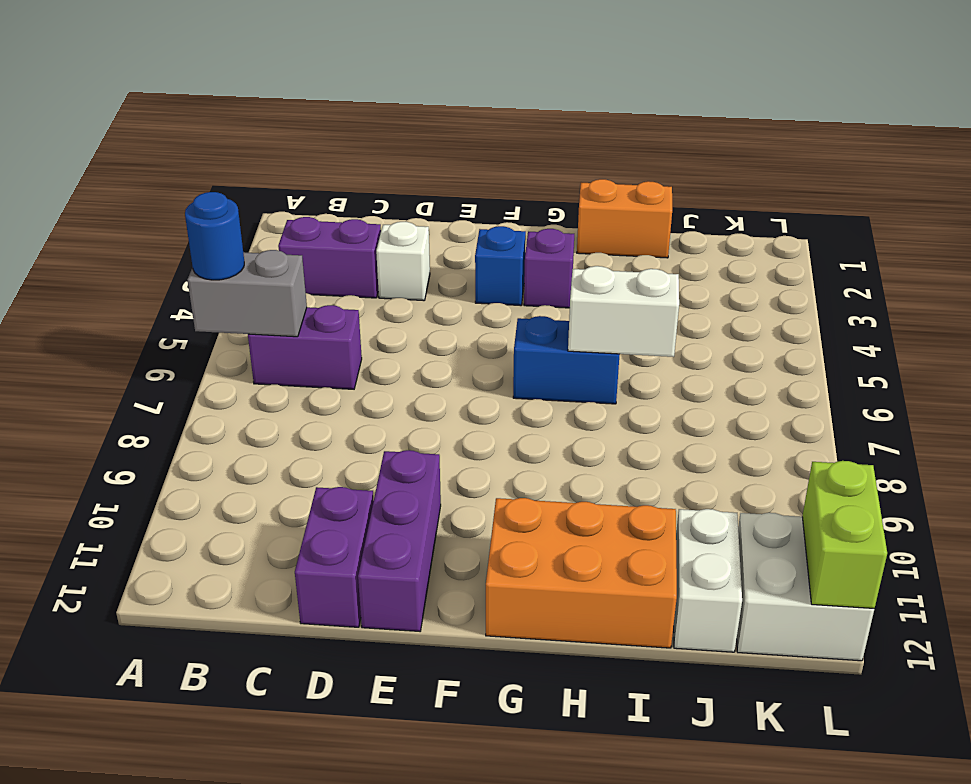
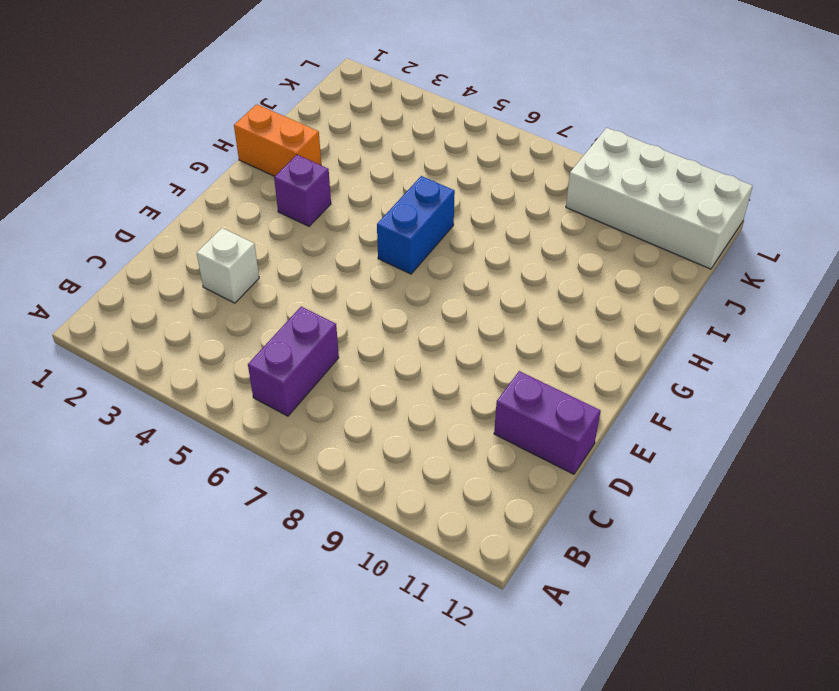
orange 1x2 brick [234,104,321,176] -> orange 1x2 brick turned to [577,179,672,258]
white 2x4 brick [566,128,752,269] -> white 2x2 brick [737,513,874,661]
none -> purple 1x2 brick [278,217,381,298]
none -> purple 1x3 brick [358,450,441,631]
none -> blue 1x1 brick [475,226,526,306]

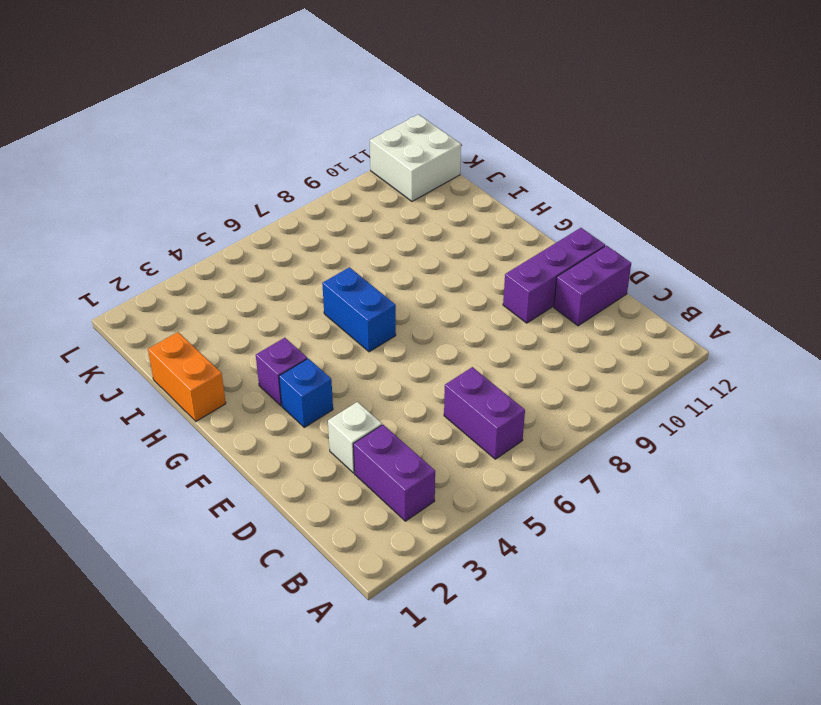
none -> orange 2x3 brick [486,498,677,648]
none -> white 1x2 brick [674,509,742,652]
none -> grey 1x2 brick [187,250,307,337]

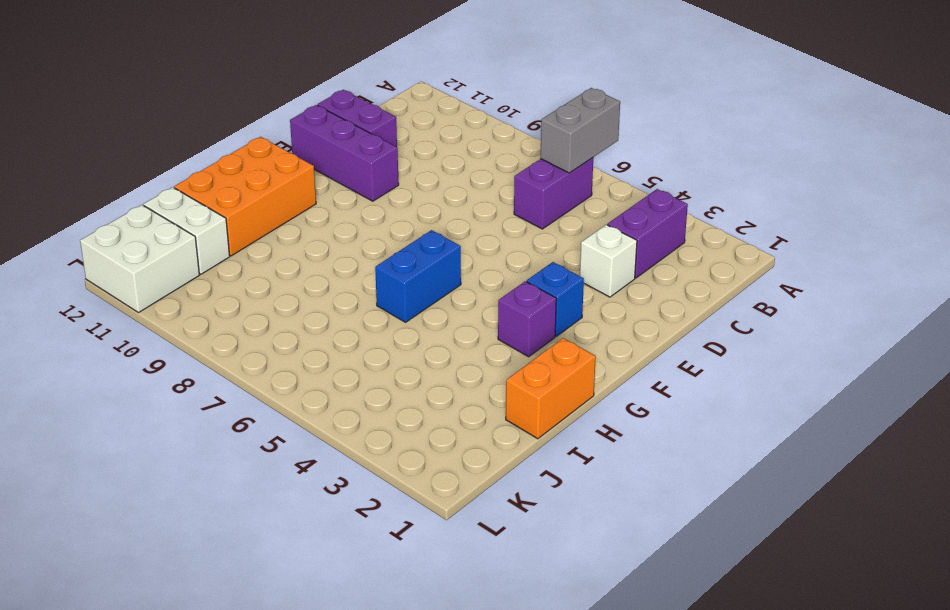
none -> white 1x2 brick [568,266,679,357]
none -> lime 1x2 brick [802,461,887,609]
none -> blue 1x1 round brick [185,192,244,280]

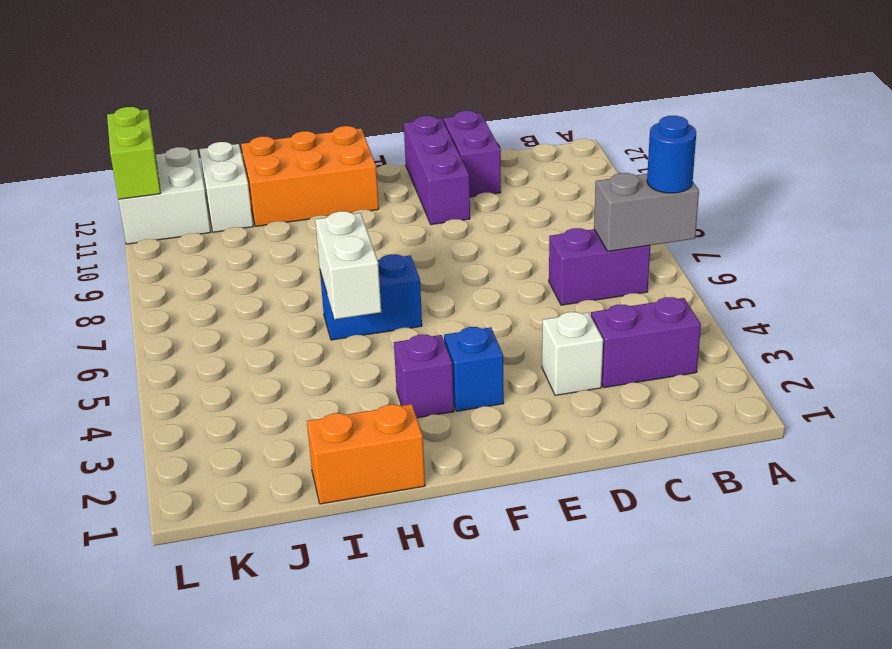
white 1x2 brick [315,211,381,319] -> white 1x2 brick turned to [568,266,679,357]

